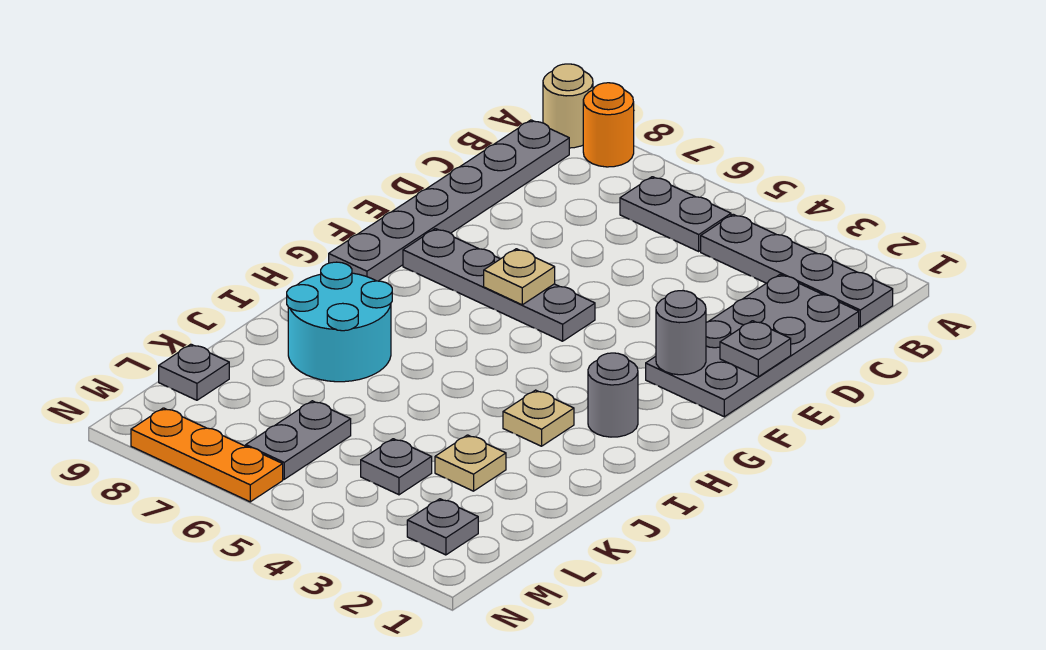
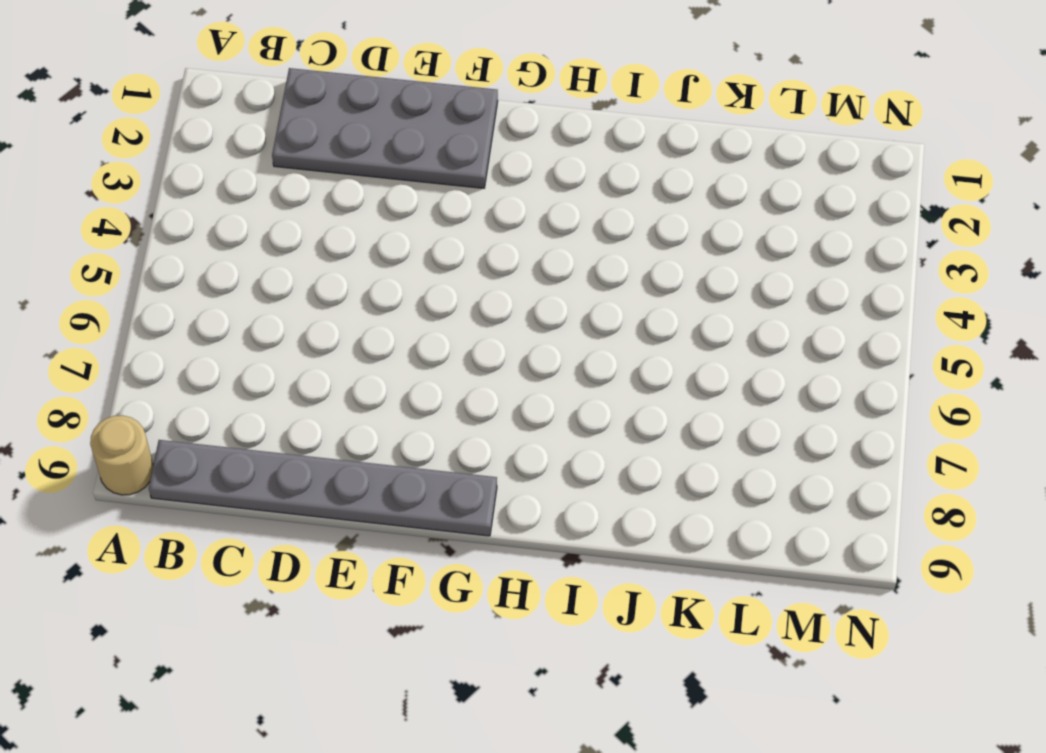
none -> orange 1x1 round brick [583,83,634,167]
none -> grey 1x4 plate [701,214,893,327]
none -> grey 1x2 plate [620,177,731,251]

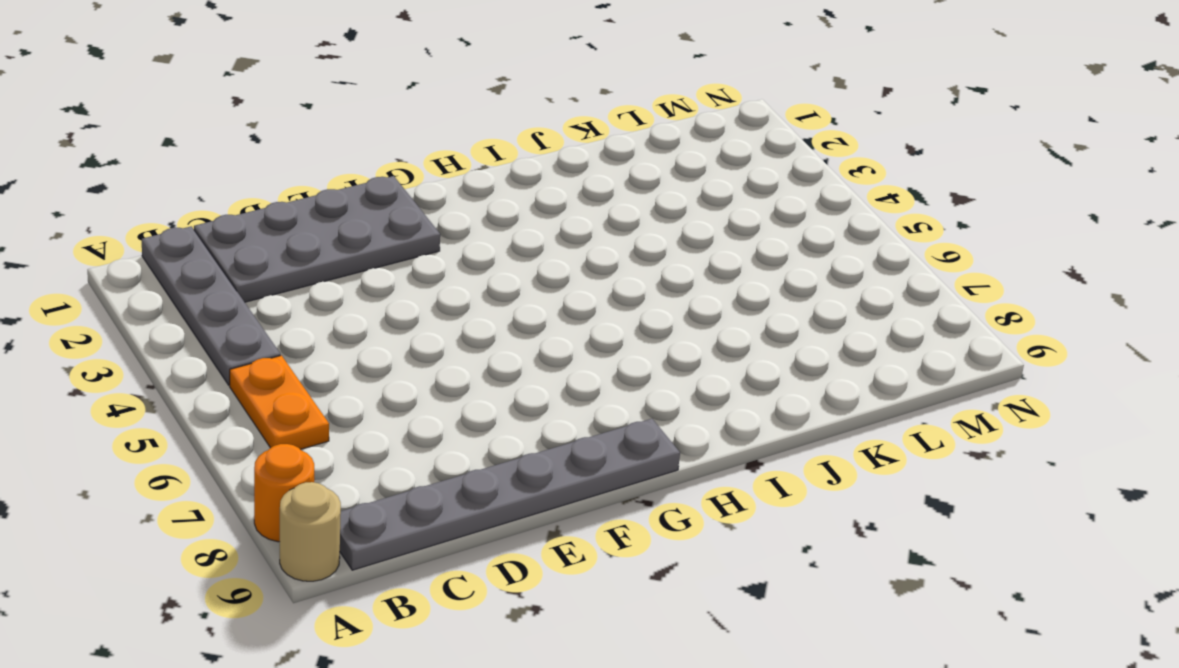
orange 1x2 plate [230,355,329,449] -> grey 1x2 plate [620,177,731,251]
none -> grey 1x4 plate [403,229,595,341]
none -> grey 1x1 round brick [588,353,638,437]
none -> tan 1x1 plate [503,390,574,446]

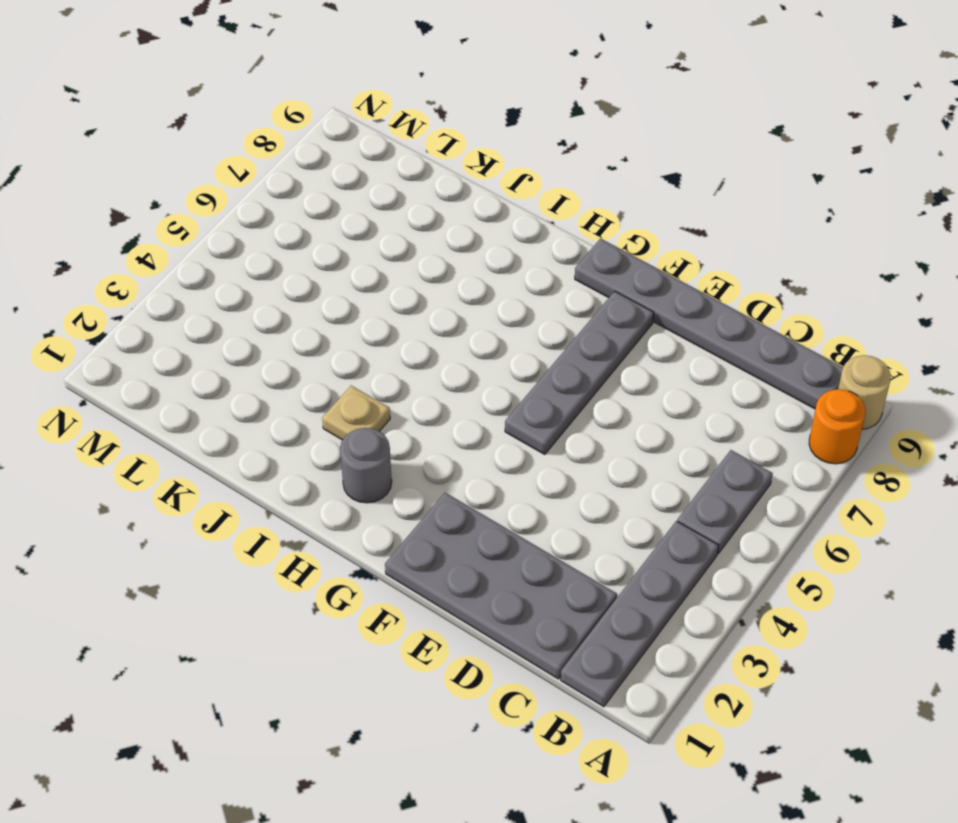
none -> cyan 2x2 round brick [287,262,392,382]
none -> tan 1x1 plate [435,435,506,491]
none -> grey 1x1 plate [361,439,432,495]

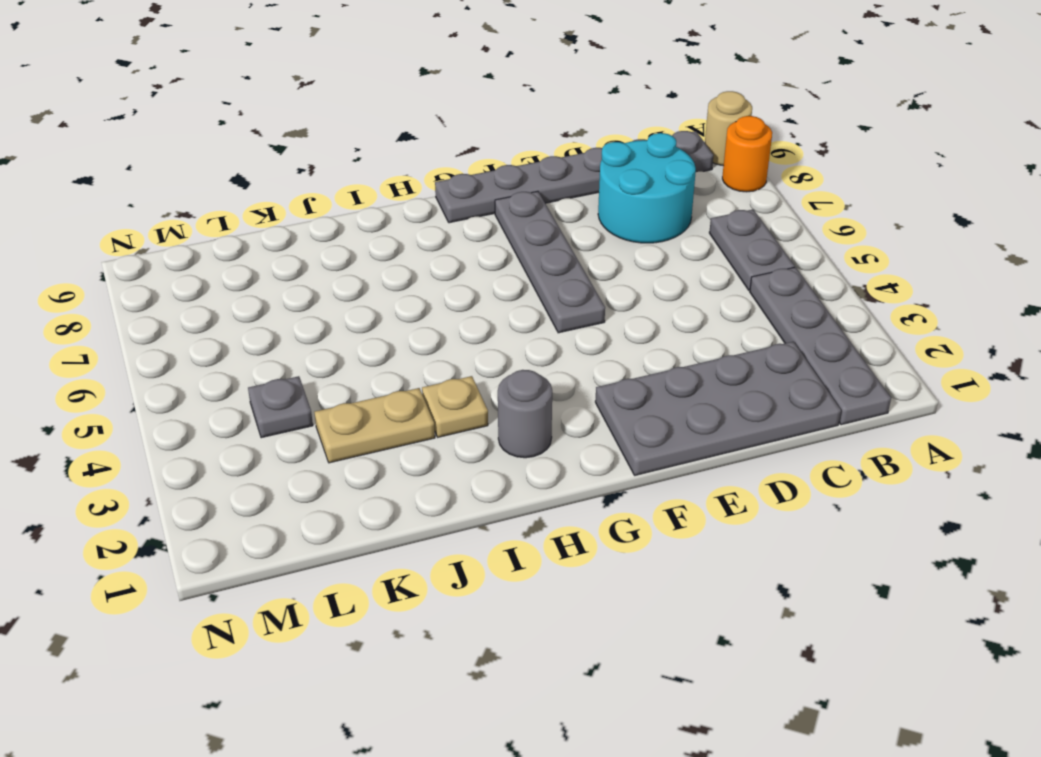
cyan 2x2 round brick [598,133,696,243] -> cyan 2x2 round brick moved to [287,262,392,382]
tan 1x2 plate [314,388,435,463] -> tan 1x1 plate [435,435,506,491]
none -> grey 1x2 plate [246,401,351,479]
none -> grey 1x1 plate [159,344,229,400]
none -> grey 1x1 plate [407,499,478,555]

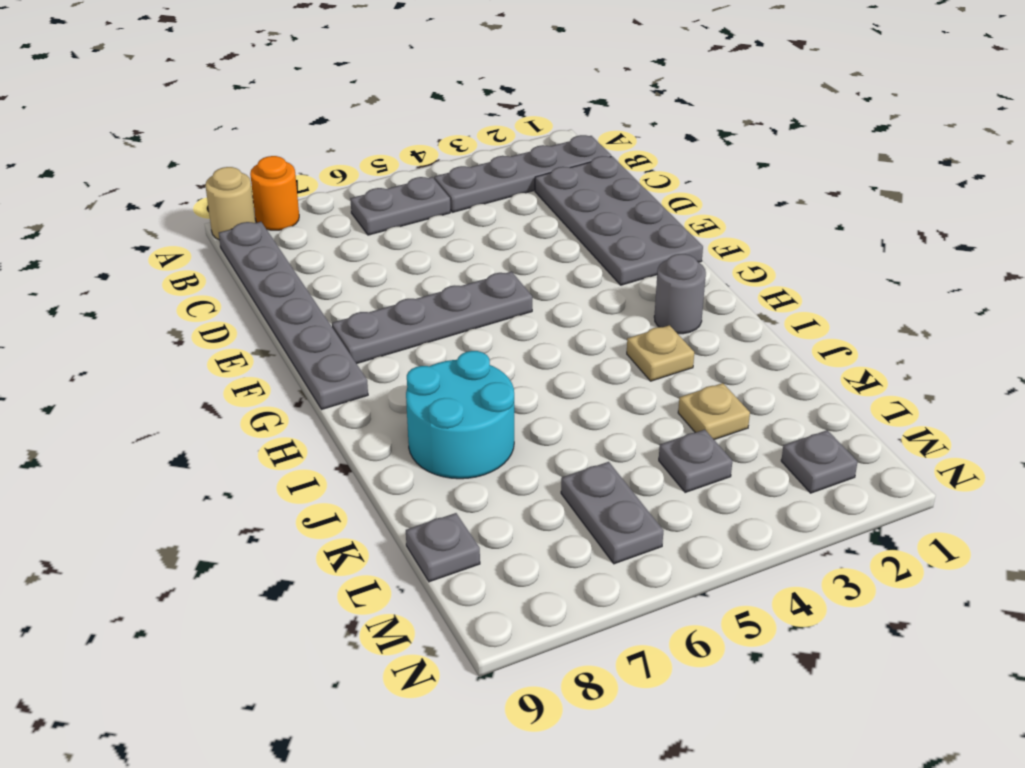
none -> orange 1x3 plate [131,408,283,502]
none -> grey 1x1 plate [720,321,791,377]
none -> grey 1x1 round brick [656,291,706,375]

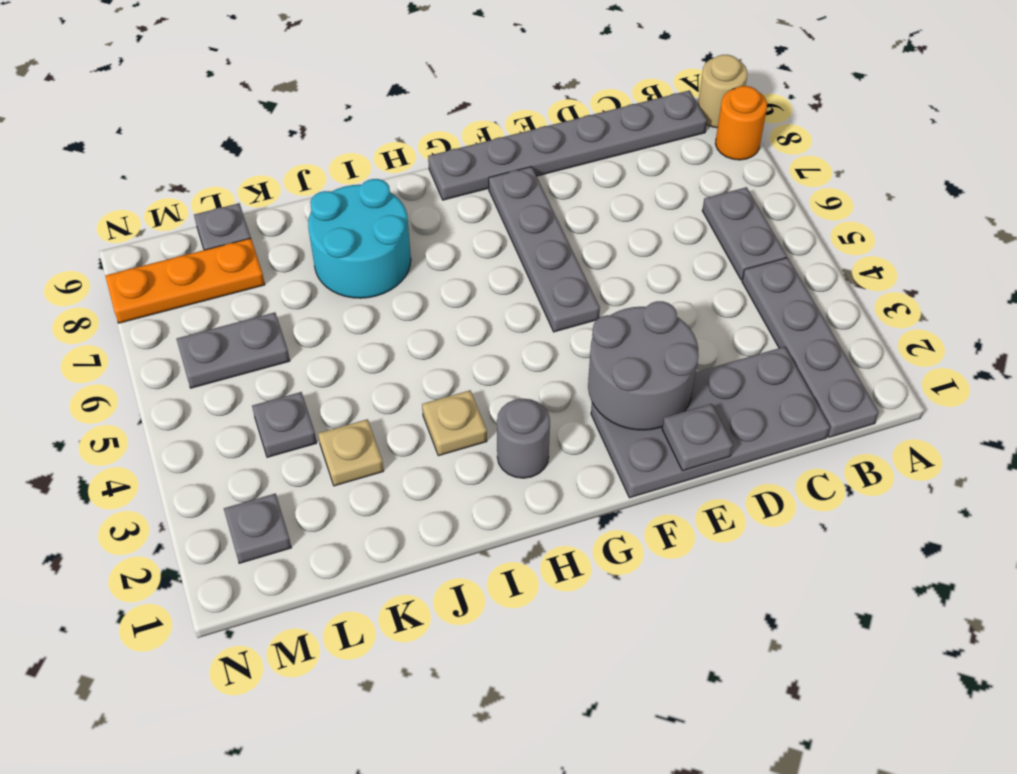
grey 2x2 round brick [588,301,699,430] -> grey 1x1 round brick [656,291,706,375]
orange 1x3 plate [105,238,265,323] -> orange 1x3 plate turned to [131,408,283,502]
none -> tan 1x1 plate [484,249,555,305]

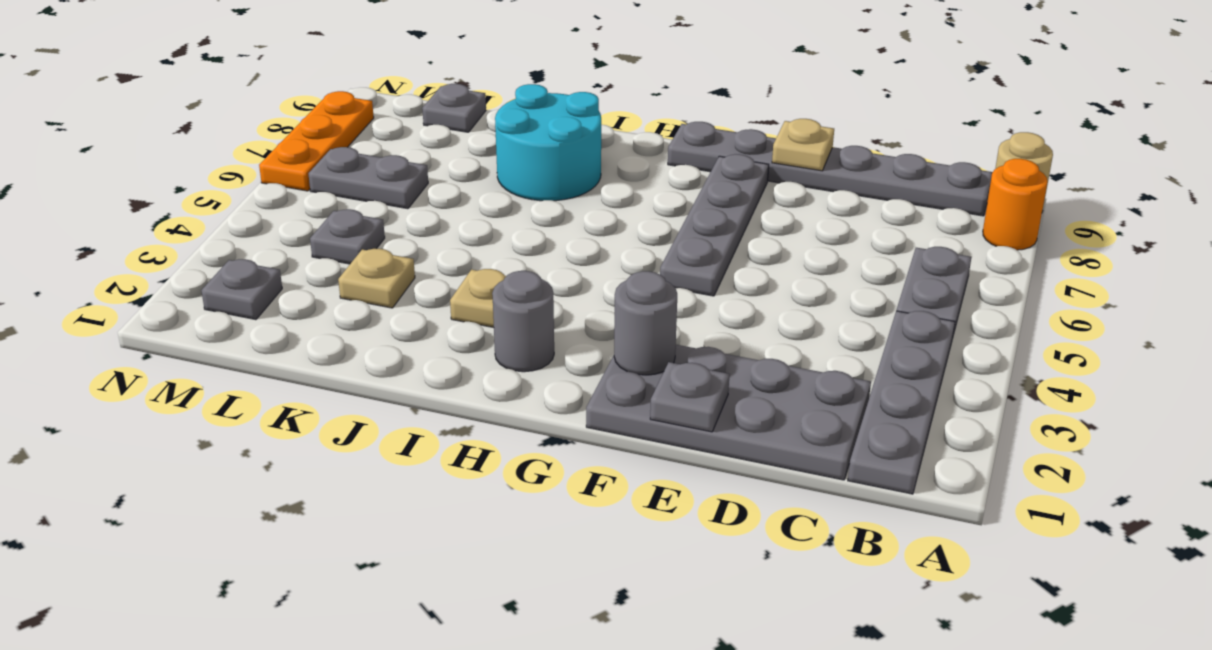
tan 1x1 plate [772,119,834,171] -> tan 1x1 plate moved to [484,249,555,305]

